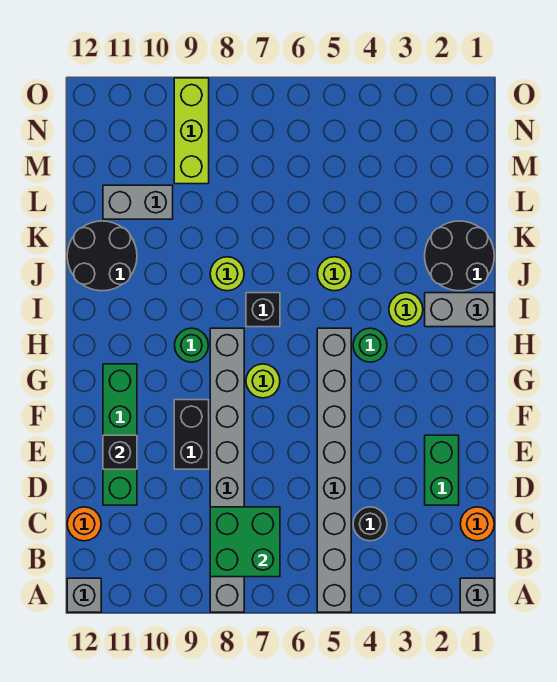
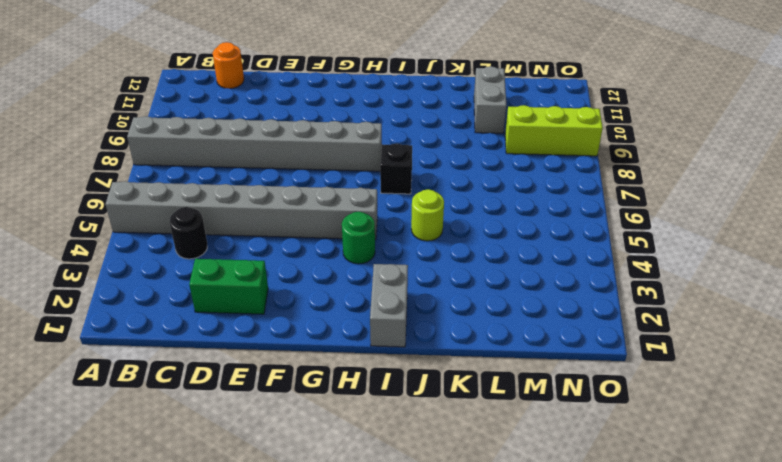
none -> grey 1x1 brick [460,578,494,612]
none -> grey 1x1 brick [67,578,101,612]
none -> orange 1x1 round brick [460,507,494,541]

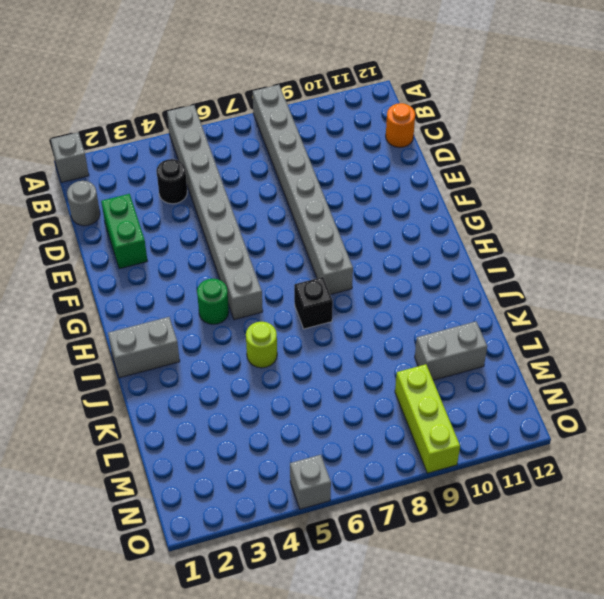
grey 1x1 round brick [67,181,100,226] -> orange 1x1 round brick [460,507,494,541]
grey 1x1 brick [290,455,331,509] -> grey 1x1 brick moved to [67,578,101,612]
none -> green 1x4 brick [103,364,137,505]
none -> black 1x2 brick [174,400,209,469]
none -> lime 1x1 round brick [246,364,280,398]

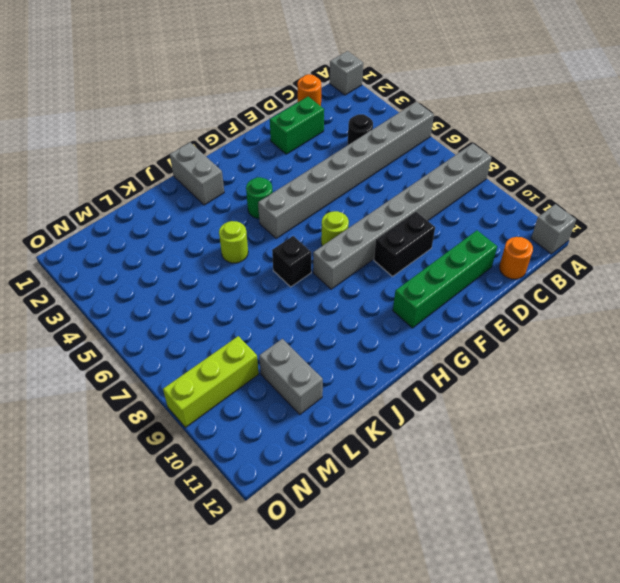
none -> green 1x1 round brick [175,328,208,362]
none -> lime 1x1 round brick [389,293,423,327]
none -> black 2x2 round brick [425,221,494,291]

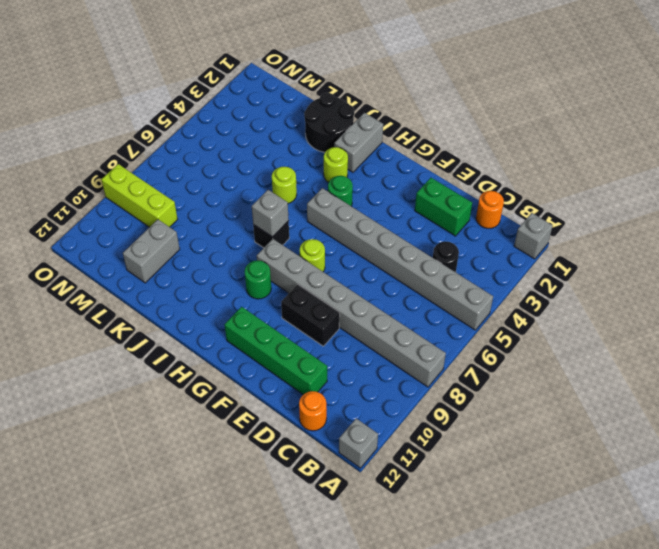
grey 1x1 brick [252,190,289,237] -> none
none -> lime 1x1 round brick [210,257,244,291]
none -> black 2x2 round brick [67,221,137,291]
none -> green 2x2 brick [210,507,280,577]

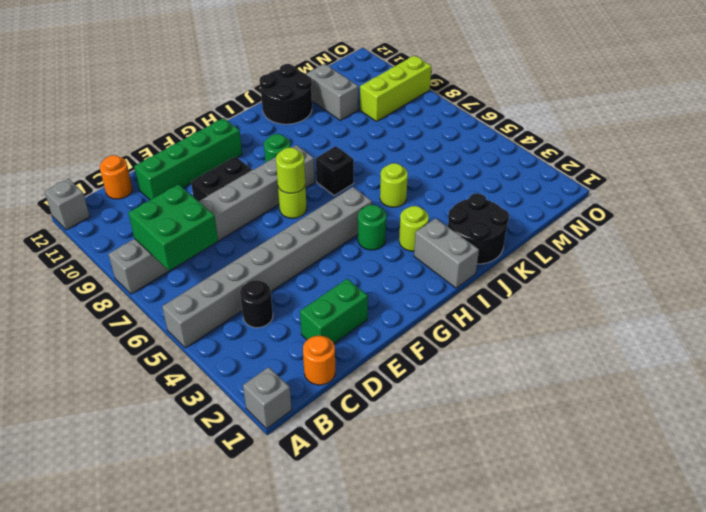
lime 1x1 round brick [276,148,305,193] -> lime 1x1 round brick moved to [210,257,244,291]
none -> black 1x1 brick [103,435,137,469]

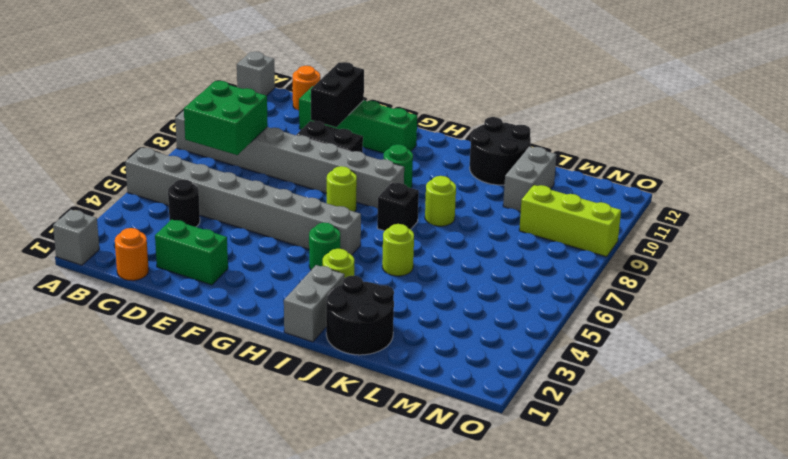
black 1x2 brick [311,62,364,127] -> black 1x1 brick [103,435,137,469]

